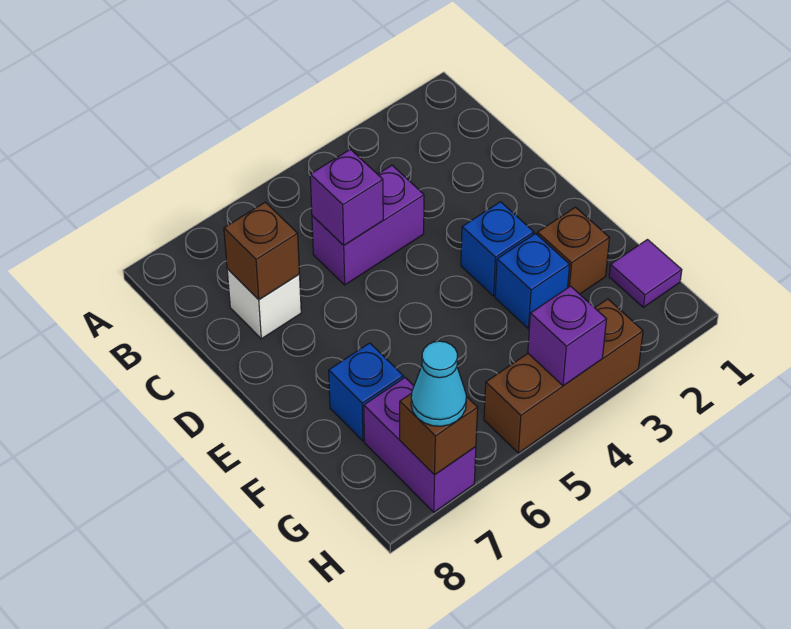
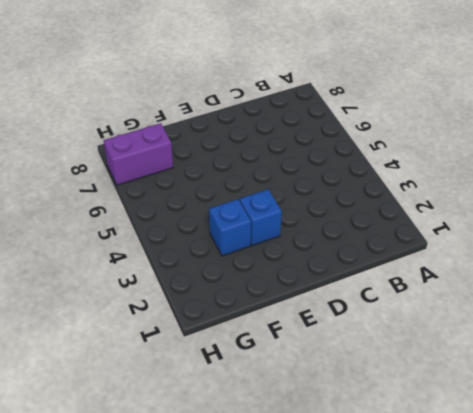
none -> purple 1x2 brick [312,165,424,285]
none -> white 1x1 brick [227,269,301,339]
none -> brown 1x1 brick [537,207,609,294]

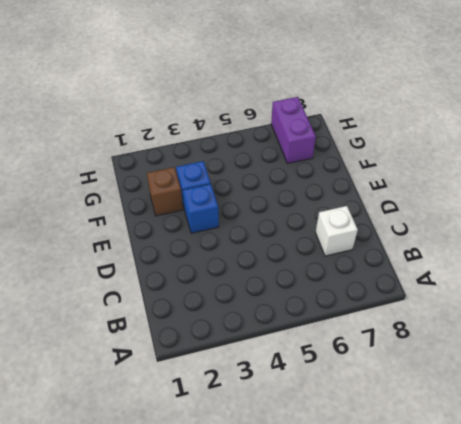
none -> purple 1x2 brick [312,165,424,285]
none -> blue 1x1 brick [329,343,403,441]
none -> purple 1x1 tile [609,240,682,307]

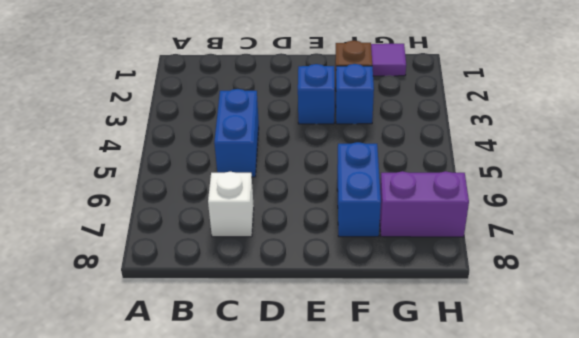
blue 1x2 brick [214,89,259,177] -> purple 1x2 brick [312,165,424,285]
blue 1x2 brick [337,142,381,237] -> blue 1x1 brick [329,343,403,441]
none -> brown 1x3 brick [484,299,643,453]
none -> purple 1x1 brick [310,149,383,245]
none -> brown 1x1 brick [224,202,300,300]

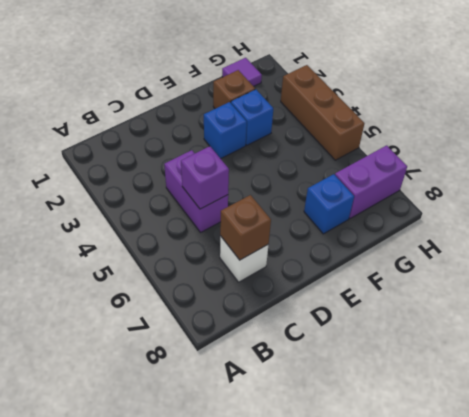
none -> purple 1x1 brick [528,286,607,386]
none -> brown 1x1 brick [400,393,478,475]
none -> cyan 1x1 cone [411,341,466,426]

